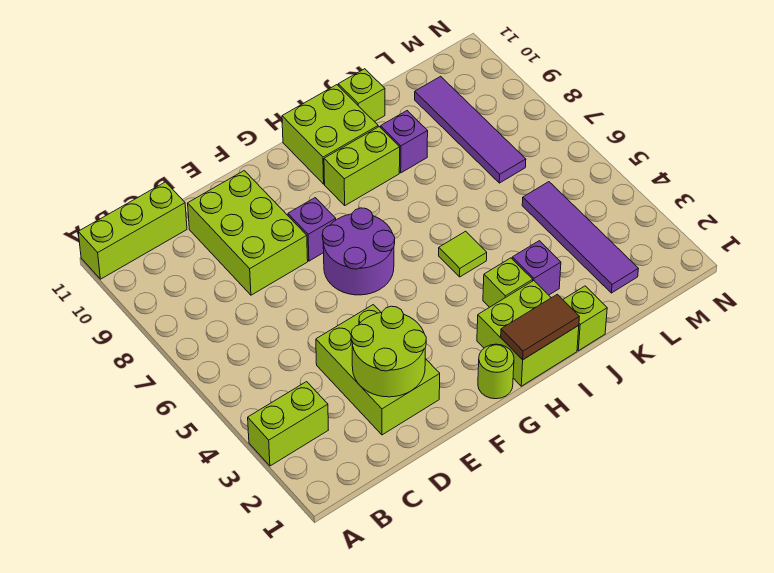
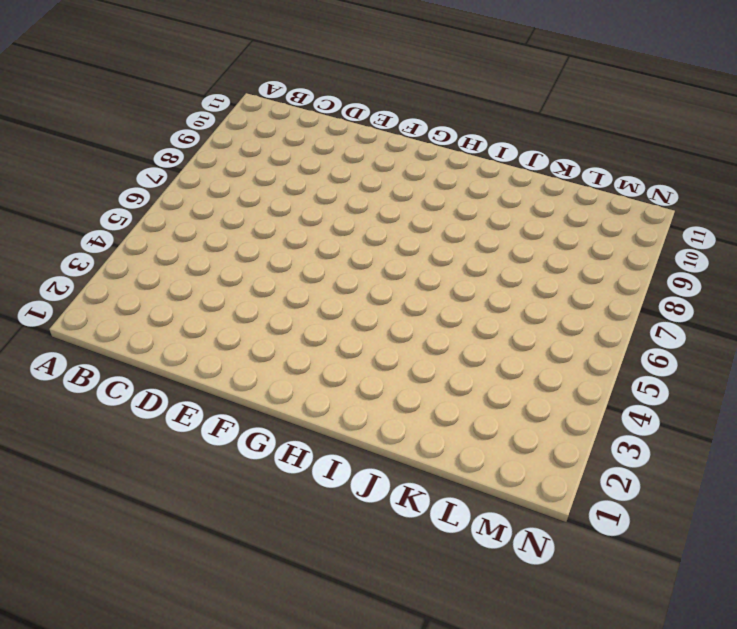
none -> lime 1x2 brick [248,382,328,466]
none -> lime 1x3 brick [78,182,187,279]
none -> lime 2x3 brick [316,305,440,435]

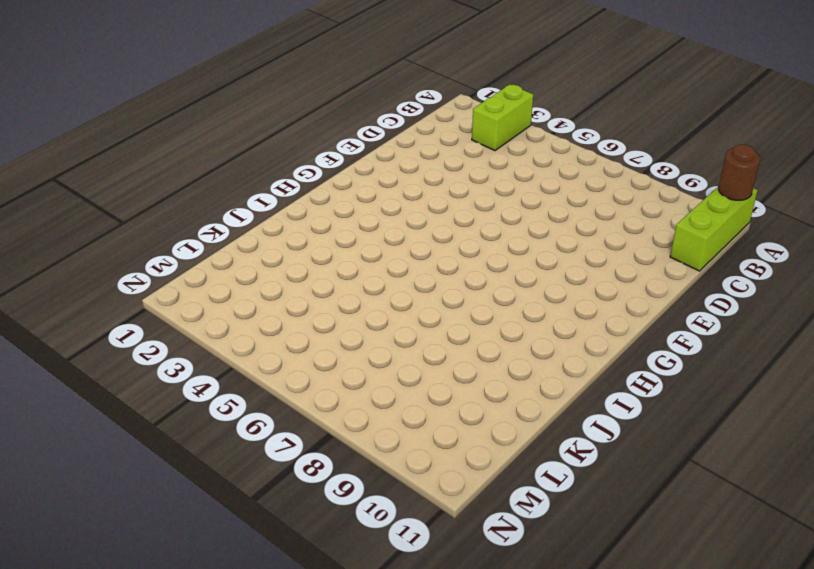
brown 1x1 round brick [718,145,760,200] -> none
none -> lime 2x3 brick [316,305,440,435]
none -> lime 2x3 brick [188,171,308,295]
none -> purple 2x2 round brick [322,208,395,295]

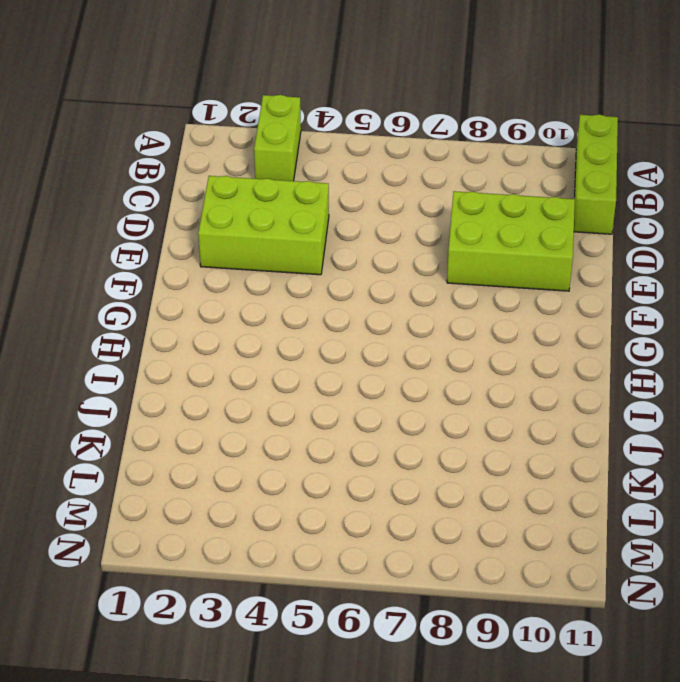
none -> purple 2x2 round brick [322,208,395,295]
none -> purple 1x1 brick [288,198,336,261]
none -> lime 1x1 round brick [478,344,514,399]

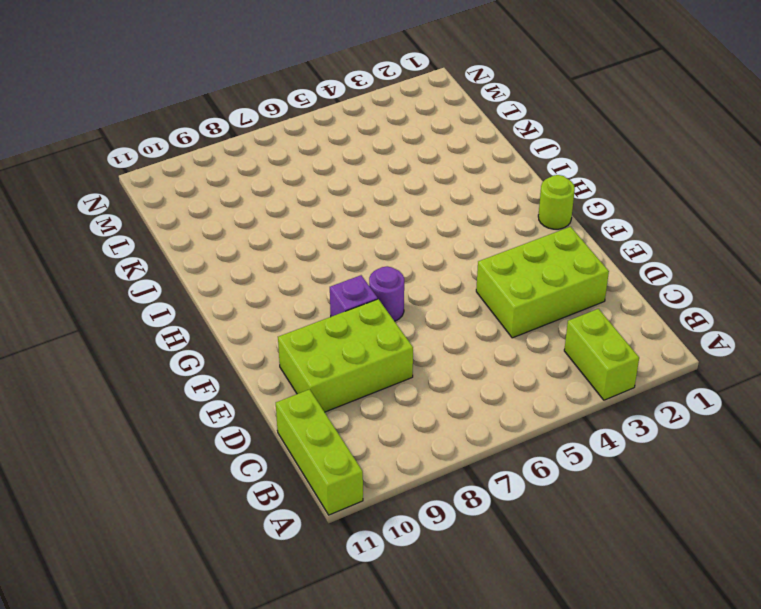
purple 1x1 round brick [369,266,404,321] -> purple 2x2 round brick [322,208,395,295]
none -> lime 2x2 brick [477,281,579,386]
none -> lime 1x2 brick [324,127,400,205]
none -> lime 2x2 brick [282,85,378,184]

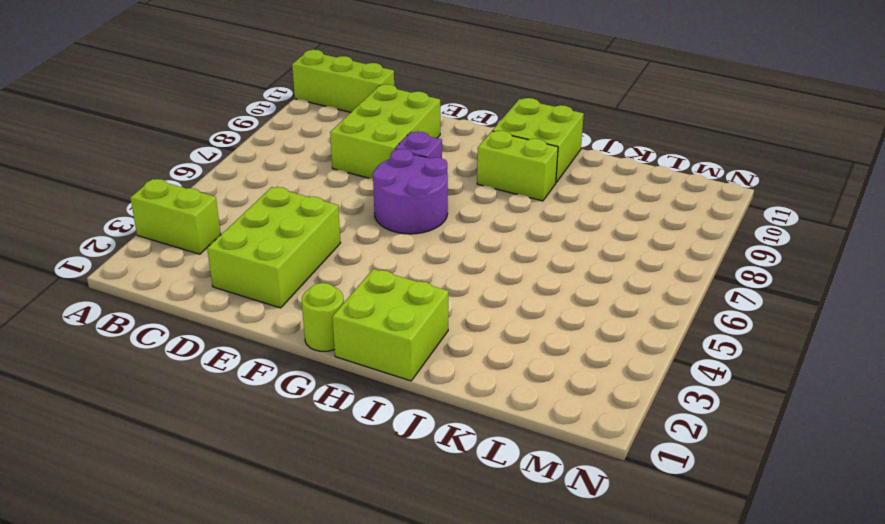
none -> lime 1x1 brick [483,258,533,307]
none -> lime 1x1 tile [439,231,487,277]
none -> lime 1x1 brick [563,286,607,351]

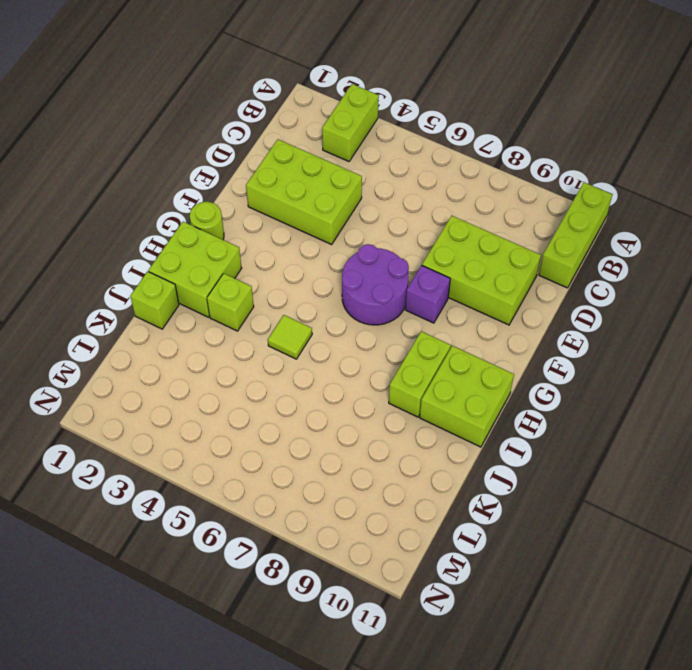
none -> purple 1x1 brick [512,241,561,295]
none -> purple 1x1 brick [381,111,428,173]
none -> lime 1x1 brick [338,69,385,122]

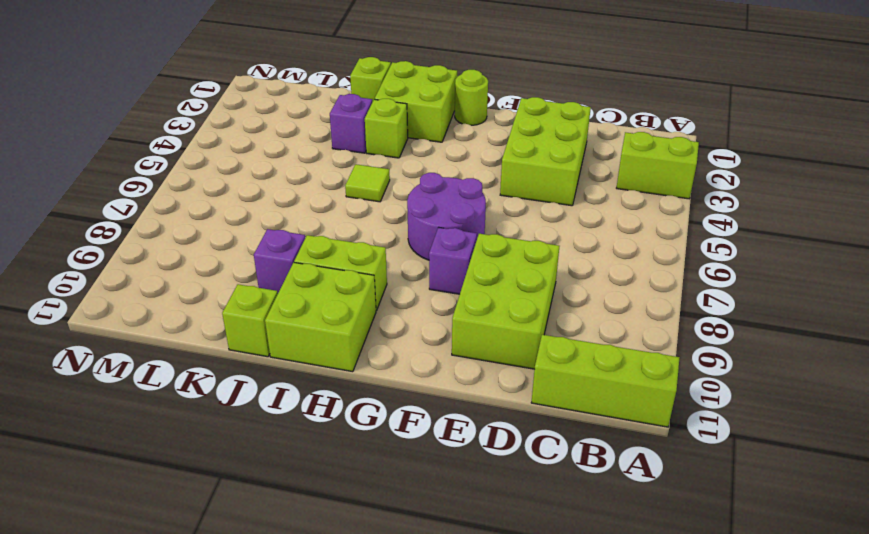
none -> purple 1x4 tile [522,182,638,293]
none -> purple 1x4 tile [415,76,526,183]
none -> lime 2x2 round brick [351,306,426,397]

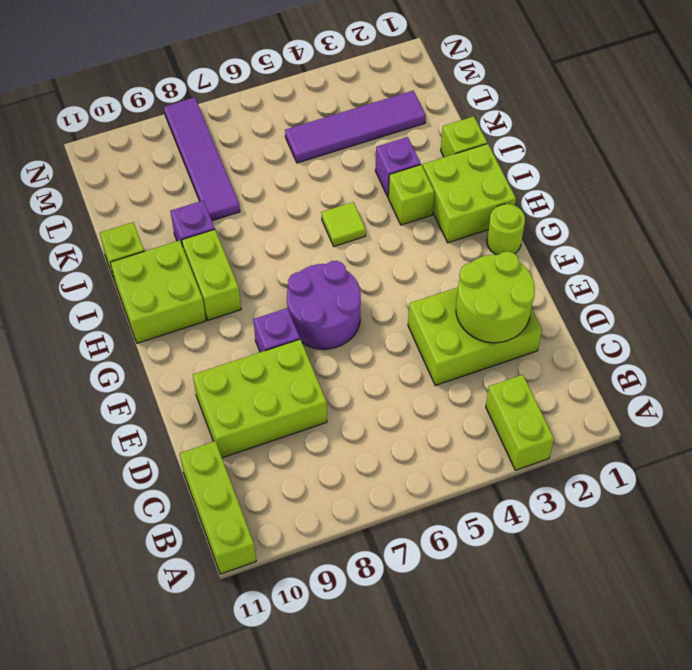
purple 1x4 tile [164,97,240,221] -> purple 1x4 tile turned to [415,76,526,183]
none -> brown 1x2 tile [501,294,579,360]

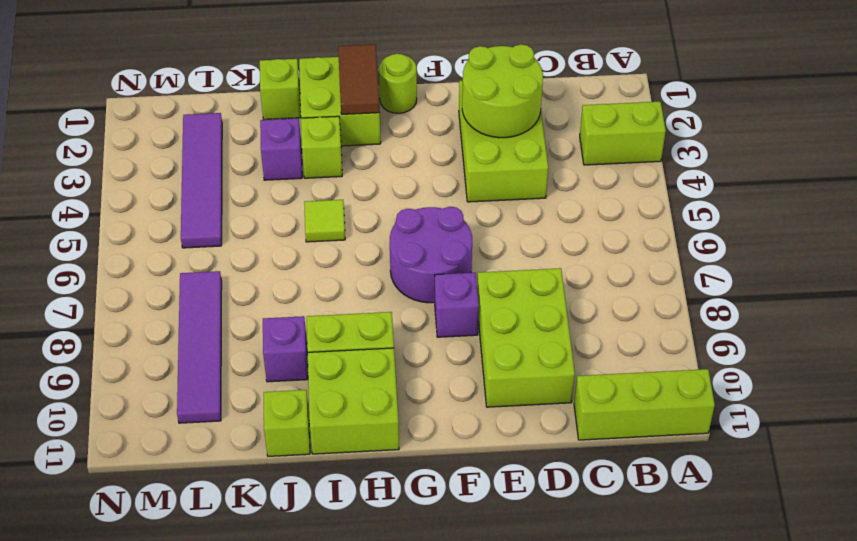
brown 1x2 tile [338,44,380,114] -> brown 1x2 tile turned to [501,294,579,360]

